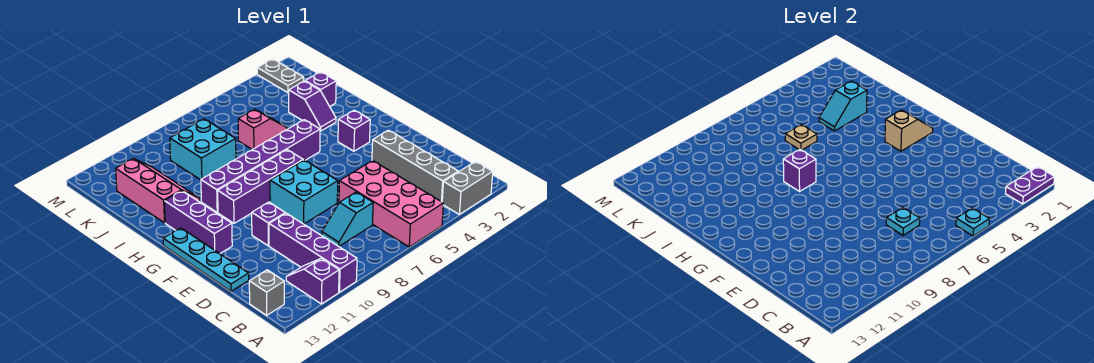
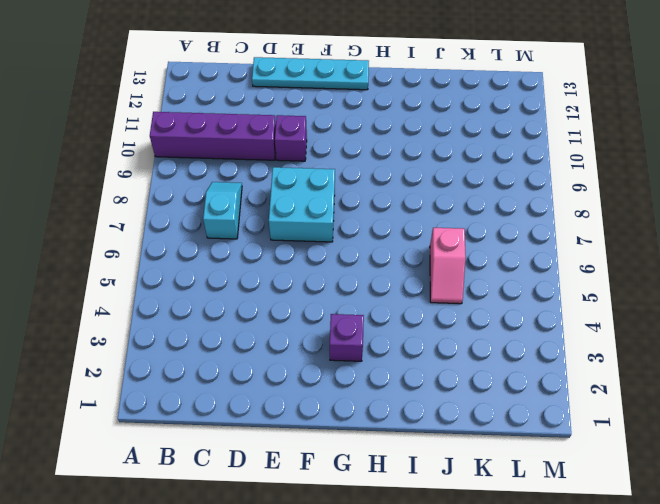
none -> grey 1x2 brick [442,161,493,214]
none -> pink 2x4 brick [339,161,443,247]
none -> purple 1x2 slope [286,258,339,304]

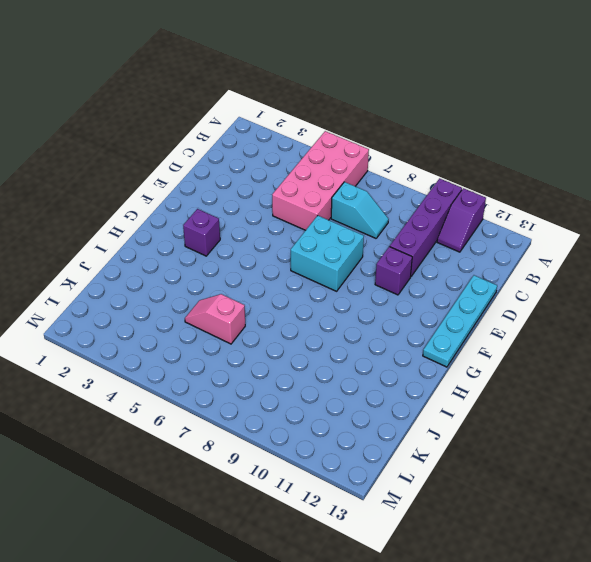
none -> grey 1x2 brick [442,161,493,214]
none -> grey 1x4 brick [372,130,458,202]
none -> grey 1x1 brick [249,270,284,315]

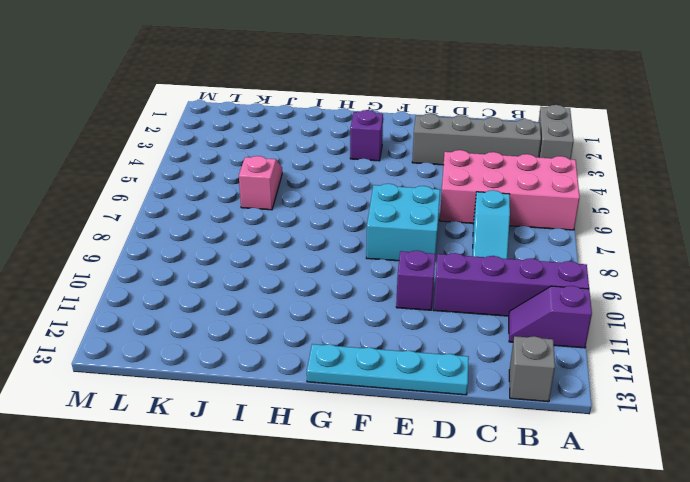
none -> purple 1x3 brick [164,191,232,254]
none -> purple 1x4 brick [218,150,303,223]
none -> purple 1x6 brick [201,120,320,212]

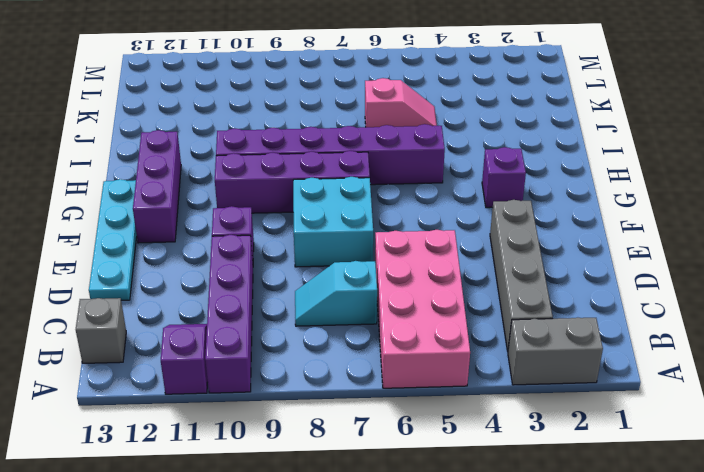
none -> purple 1x2 slope [289,81,336,131]
none -> pink 2x3 slope [116,158,200,223]
none -> purple 1x1 brick [305,72,336,106]

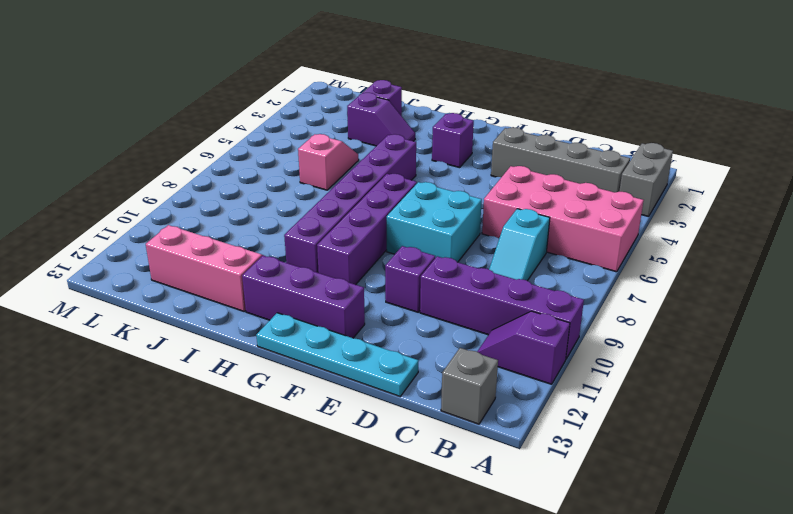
none -> cyan 2x2 brick [170,119,236,180]
none -> grey 1x2 plate [257,59,304,93]
none -> purple 1x2 plate [1005,167,1054,204]

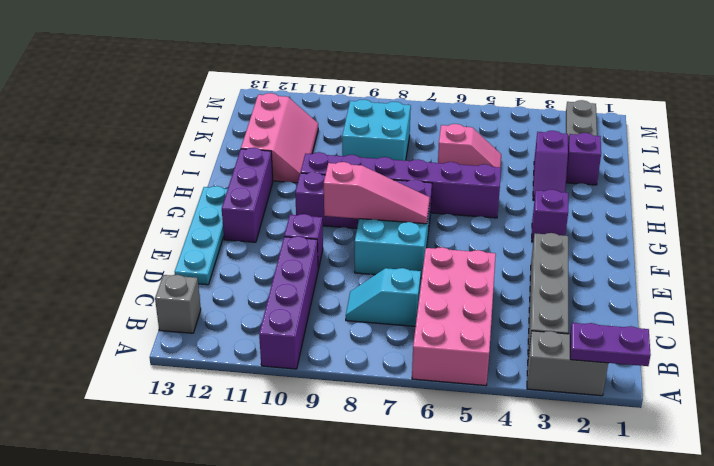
pink 1x3 slope [324,162,430,224] -> none
none -> purple 1x2 slope [286,258,339,304]
none -> cyan 1x1 plate [956,208,989,236]
none -> cyan 1x1 plate [886,208,920,235]

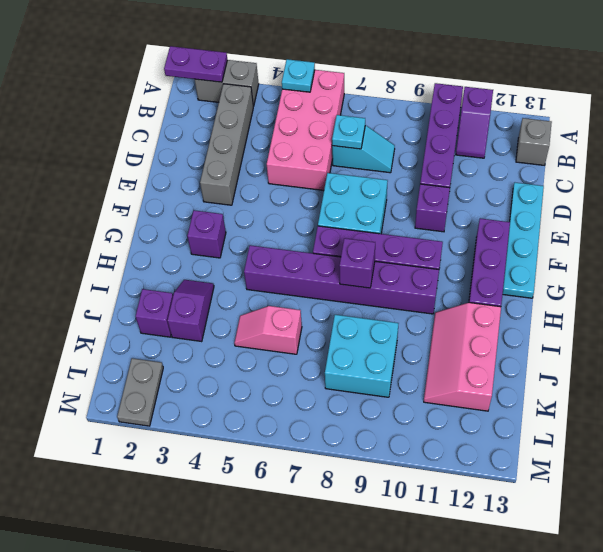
none -> tan 1x2 slope [885,110,933,151]
none -> cyan 1x2 slope [819,81,867,131]
none -> tan 1x1 plate [785,125,817,150]

